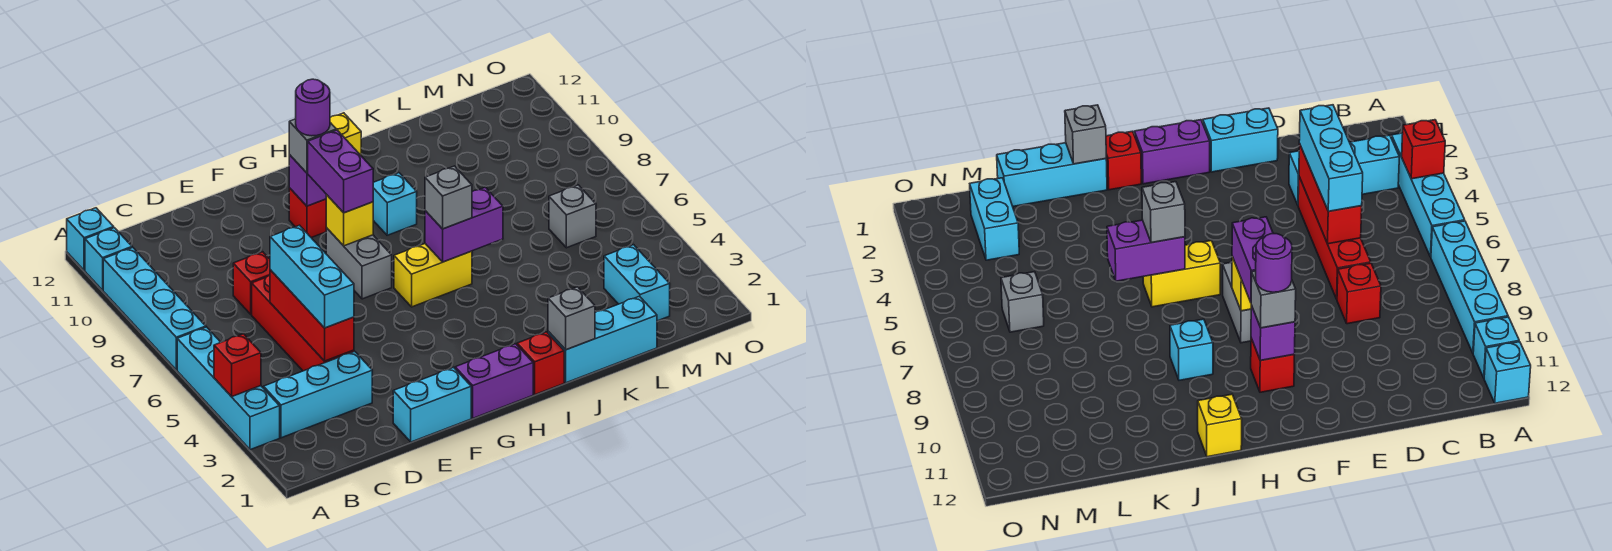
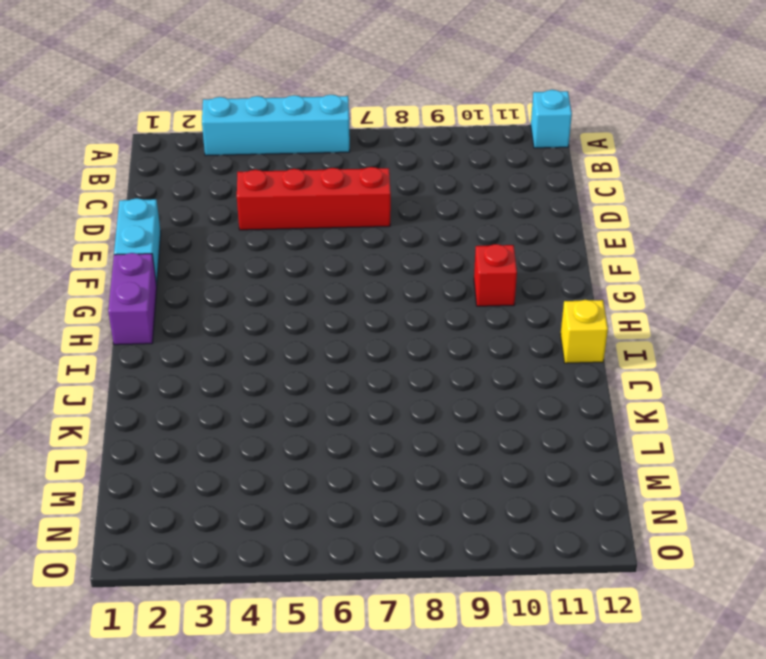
none -> cyan 1x4 brick [103,248,206,370]
none -> cyan 1x1 brick [85,228,132,290]
none -> cyan 1x3 brick [264,351,372,438]

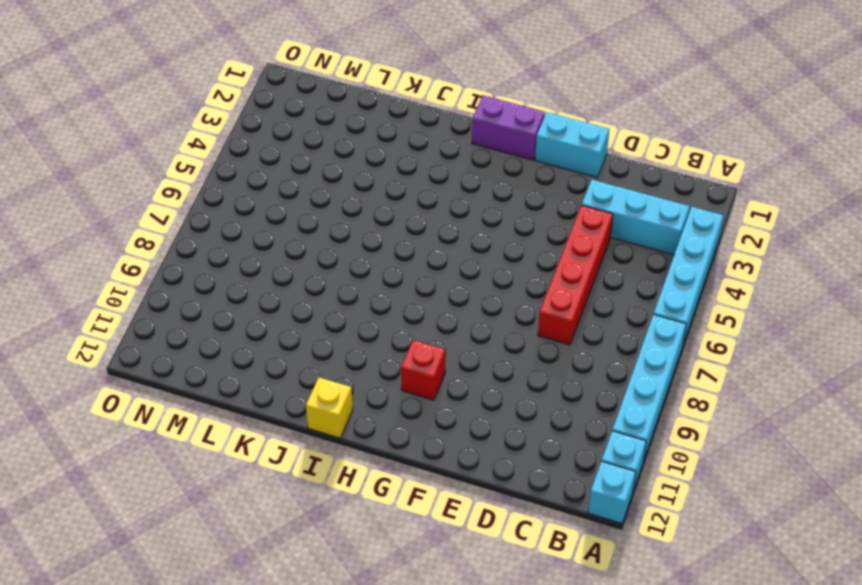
none -> red 1x1 brick [233,252,270,314]
none -> grey 1x2 brick [326,228,392,299]
none -> yellow 1x2 brick [394,244,472,307]

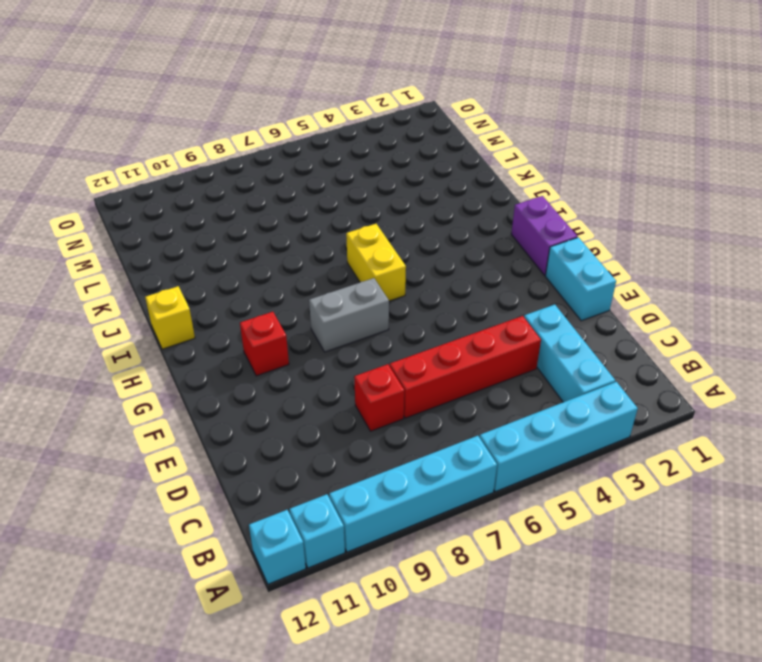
none -> red 1x1 brick [517,332,564,395]
none -> cyan 1x1 brick [373,173,417,235]
none -> cyan 1x3 brick [548,296,657,383]

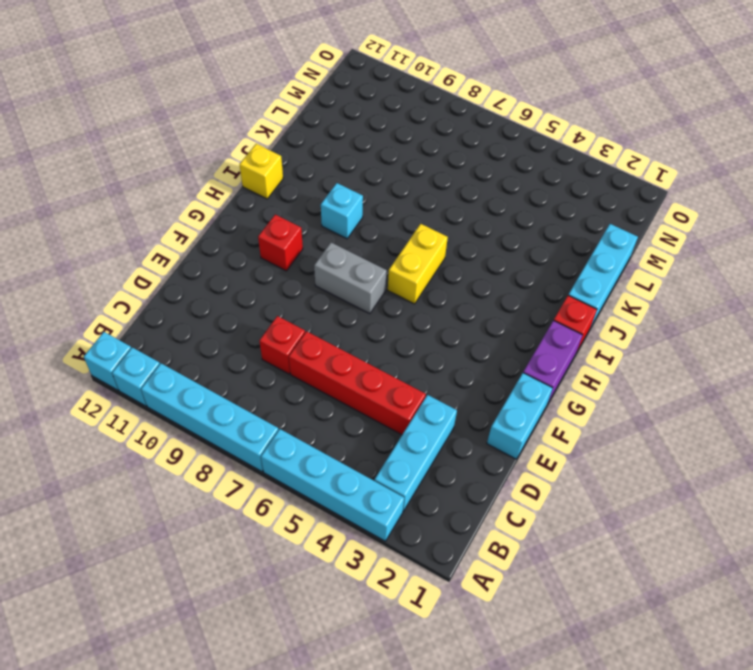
none -> cyan 1x2 brick [604,245,670,321]
none -> grey 1x1 brick [549,185,596,248]
none -> red 1x1 brick [214,334,261,397]

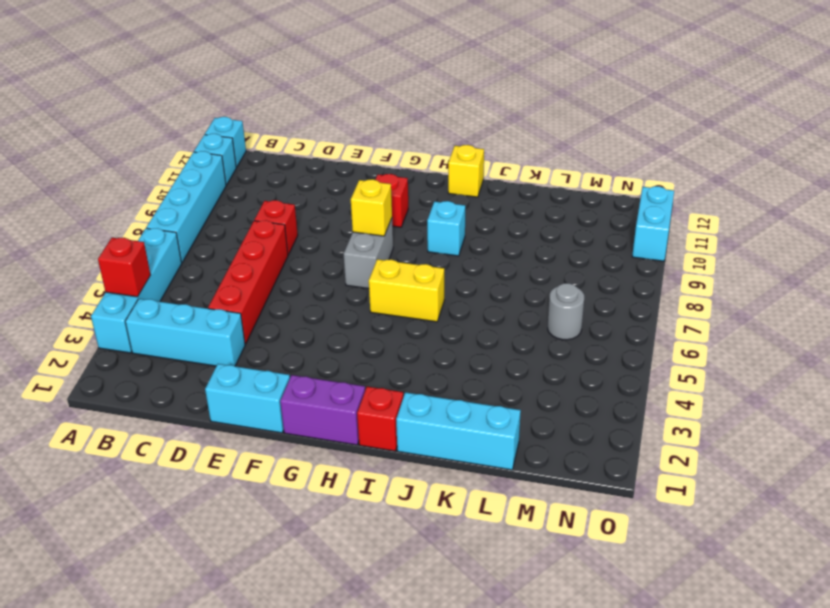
grey 1x1 round brick [548,283,584,340] -> grey 1x1 brick [549,185,596,248]
cyan 1x2 brick [632,186,674,261] -> cyan 1x2 brick moved to [604,245,670,321]
none -> red 1x3 brick [270,270,354,361]
none -> purple 1x1 brick [289,155,326,206]
none -> purple 1x2 brick [425,187,503,262]

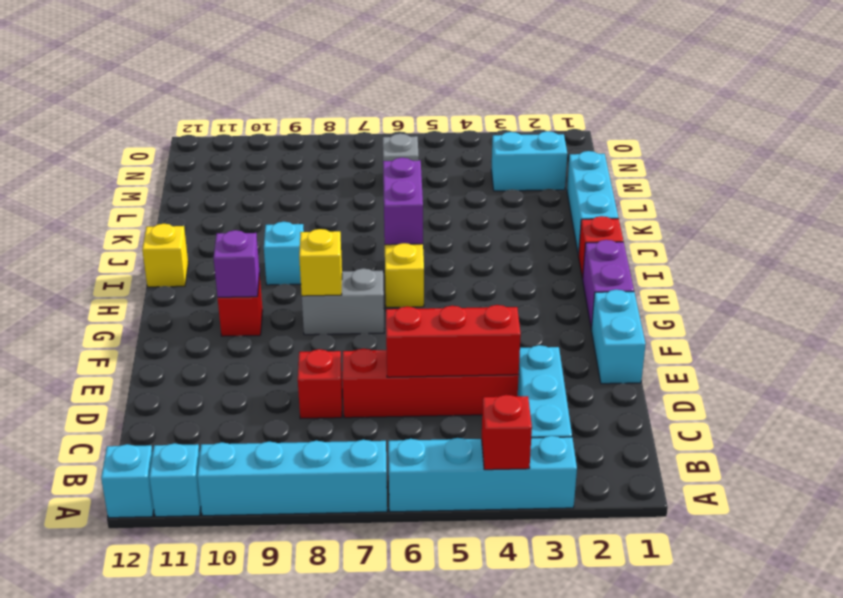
none -> grey 1x1 brick [548,287,595,350]
none -> cyan 1x3 brick [270,225,354,328]
none -> purple 1x2 brick [308,130,373,213]

